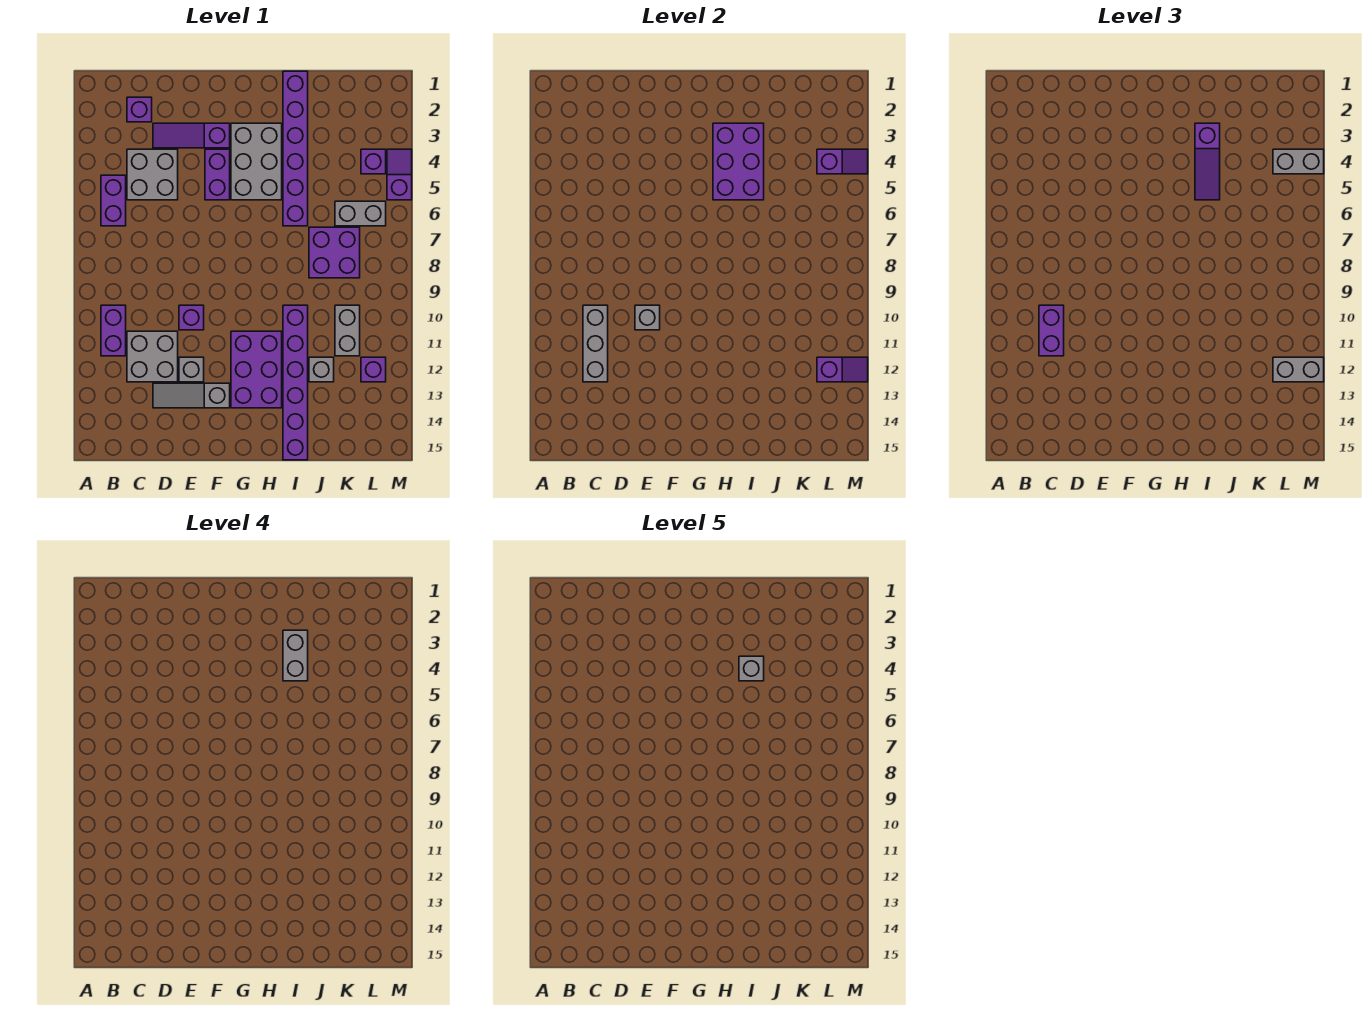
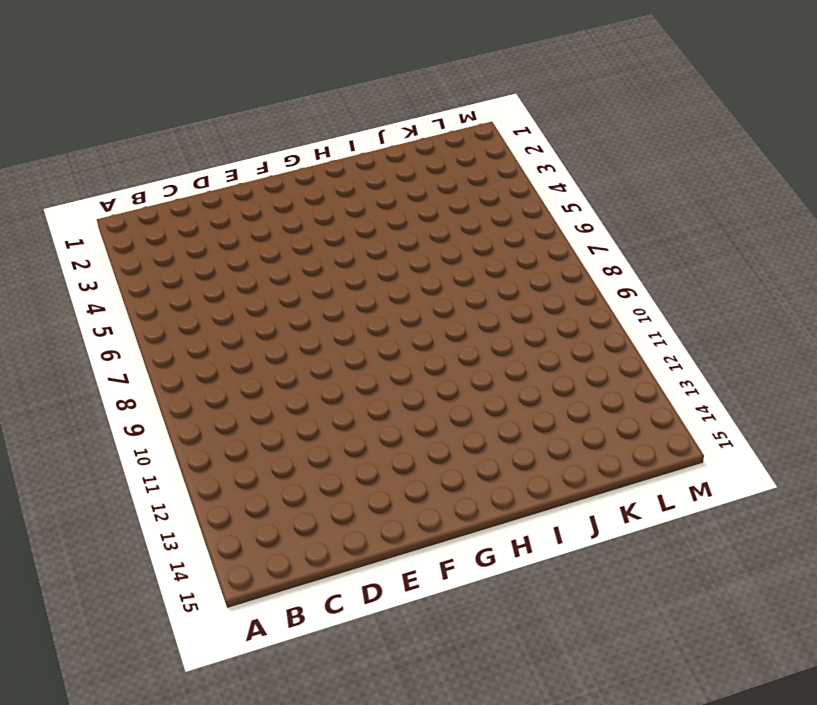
none -> purple 1x2 brick [101,175,126,226]
none -> purple 1x2 brick [101,305,126,356]
none -> purple 1x1 brick [127,97,152,122]
none -> grey 2x2 brick [127,149,178,200]

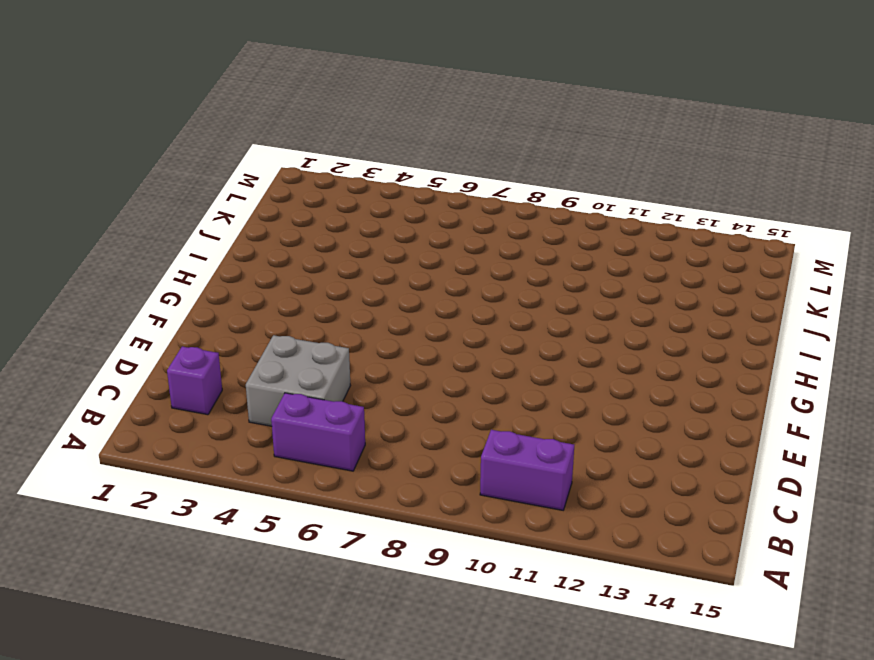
none -> grey 2x2 brick [127,331,178,382]
none -> purple 1x3 slope [153,123,230,148]
none -> grey 1x3 slope [153,383,230,408]
none -> purple 1x1 brick [179,305,204,330]

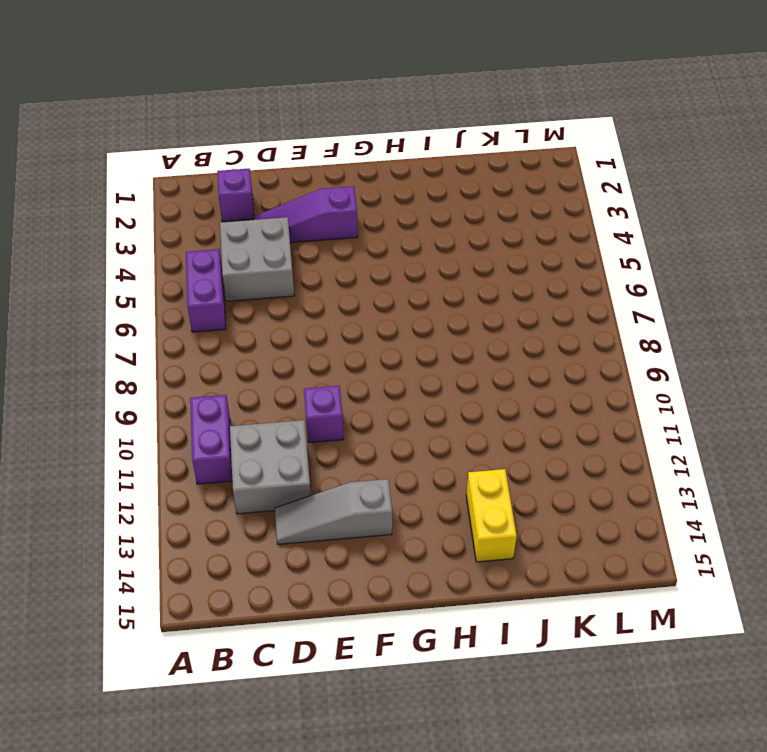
yellow 1x2 brick [466,469,517,562] -> purple 1x6 brick [283,305,308,460]
none -> grey 1x1 brick [179,357,204,382]
none -> purple 1x2 brick [205,149,230,200]
none -> grey 2x3 brick [231,123,282,200]
none -> purple 2x3 brick [231,331,282,408]

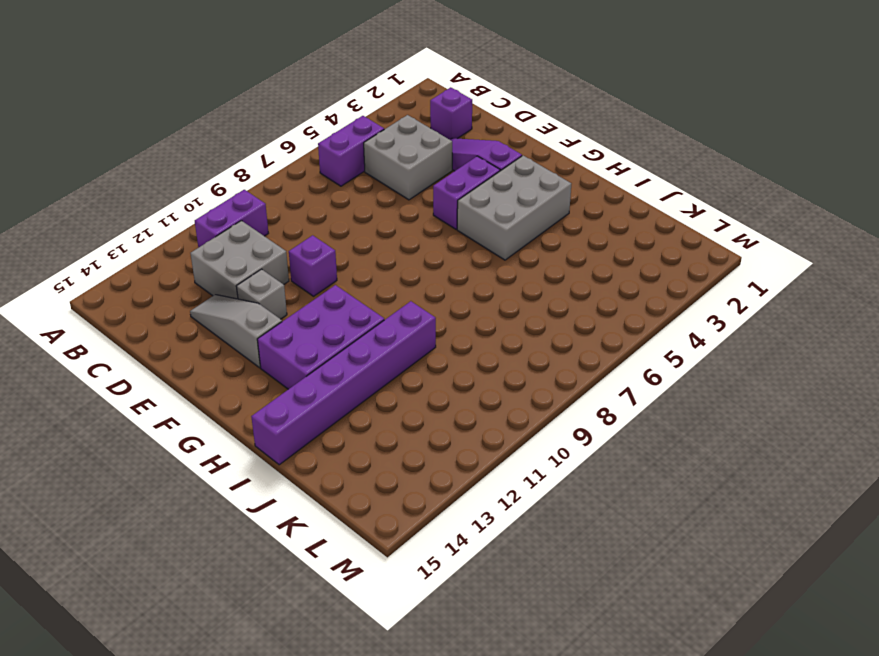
none -> purple 1x6 brick [283,71,308,226]
none -> purple 2x2 brick [309,227,360,278]
none -> grey 1x1 brick [309,357,334,382]
none -> grey 1x2 brick [335,201,386,226]

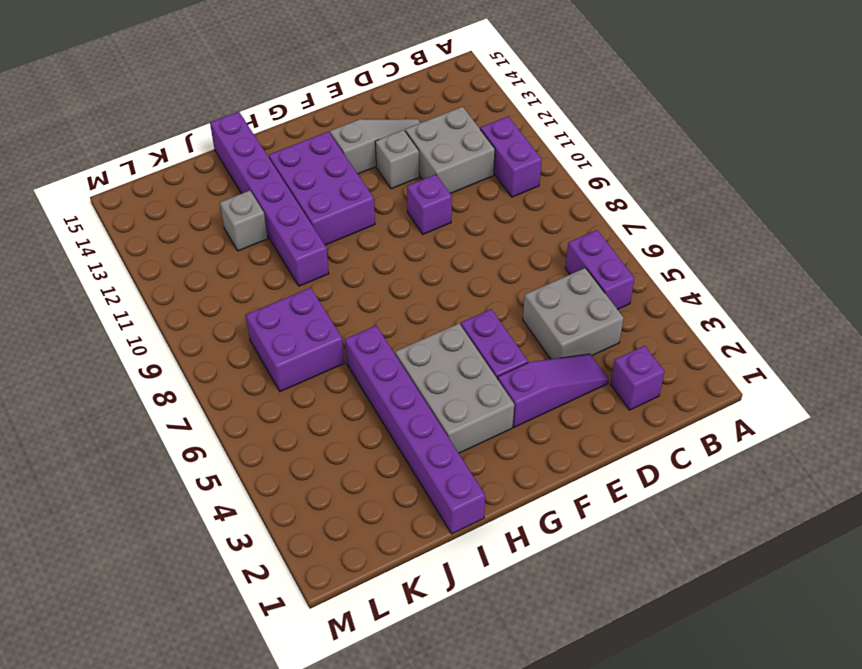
none -> grey 1x2 brick [335,201,386,226]
none -> grey 1x2 brick [335,305,360,356]
none -> purple 1x1 brick [361,149,386,174]
none -> purple 1x1 brick [361,357,386,382]

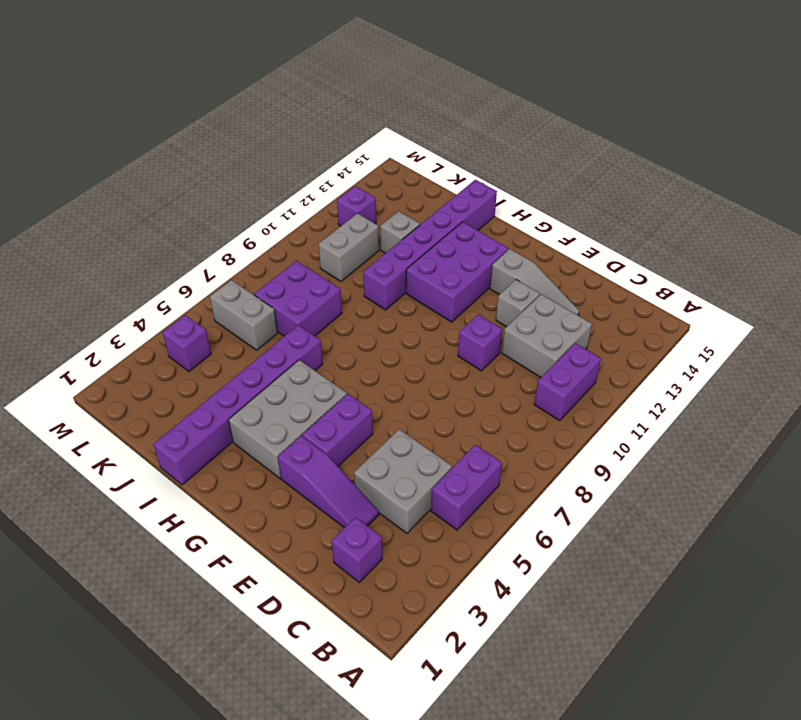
none -> purple 1x2 slope [387,149,412,200]
none -> grey 1x3 brick [583,305,608,382]
none -> grey 1x1 brick [635,305,660,330]
none -> purple 2x3 brick [713,123,764,200]

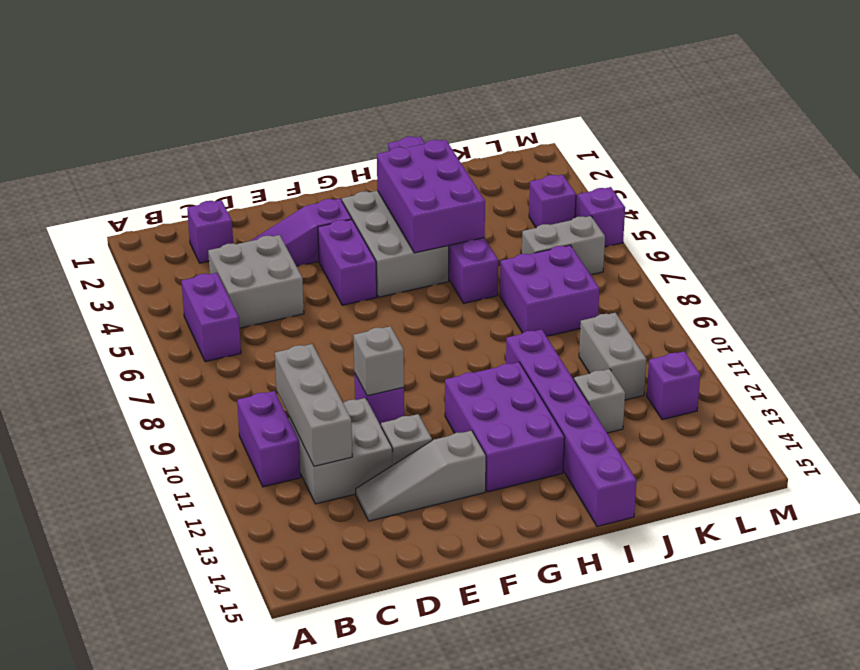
none -> purple 1x2 slope [817,149,868,174]
none -> purple 1x2 slope [817,357,868,382]
none -> purple 1x2 brick [1039,305,1064,356]
none -> purple 1x3 slope [1195,123,1220,200]

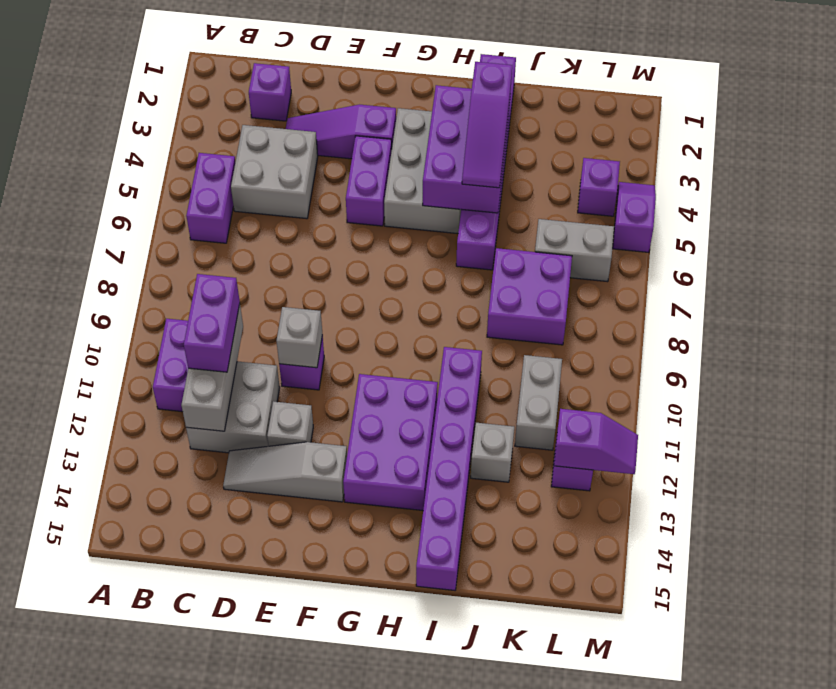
none -> purple 1x2 slope [817,149,868,174]
none -> grey 1x2 brick [1273,149,1324,174]
none -> grey 1x2 brick [1273,357,1324,382]
none -> grey 1x2 brick [283,630,308,681]

